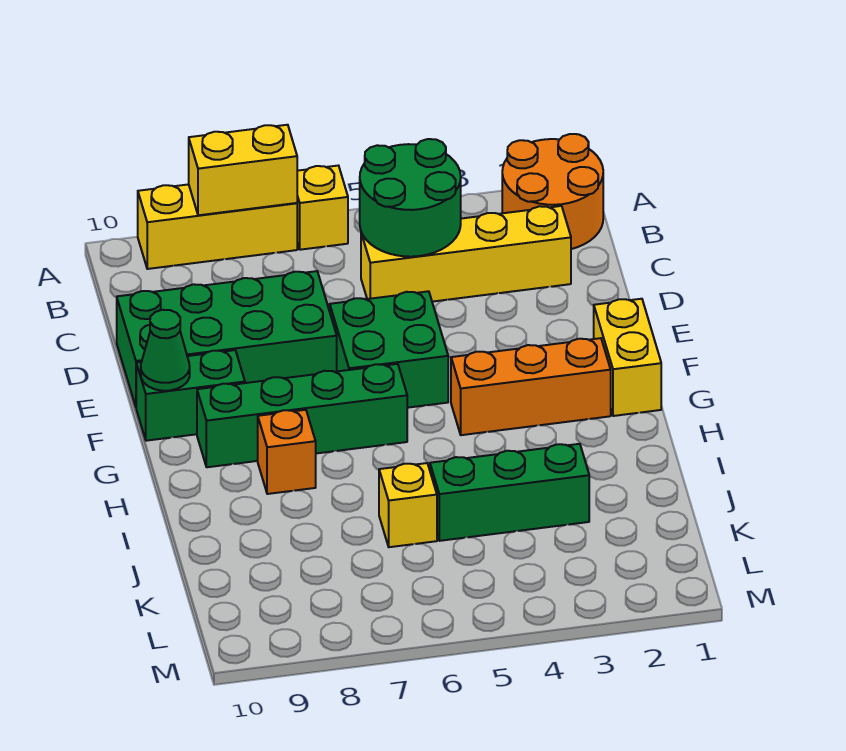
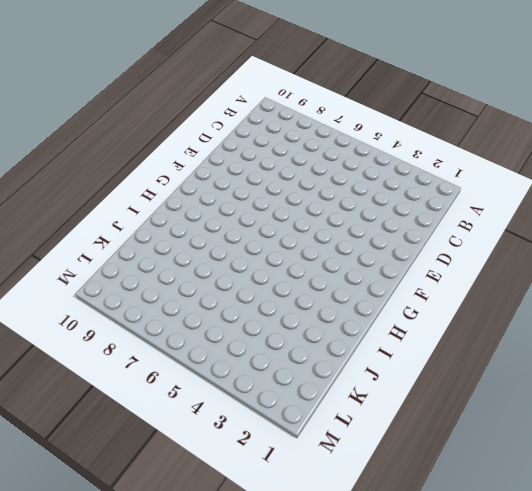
none -> orange 2x2 round brick [502,134,603,249]
none -> yellow 1x1 brick [297,166,348,250]
none -> yellow 1x3 brick [138,184,297,269]

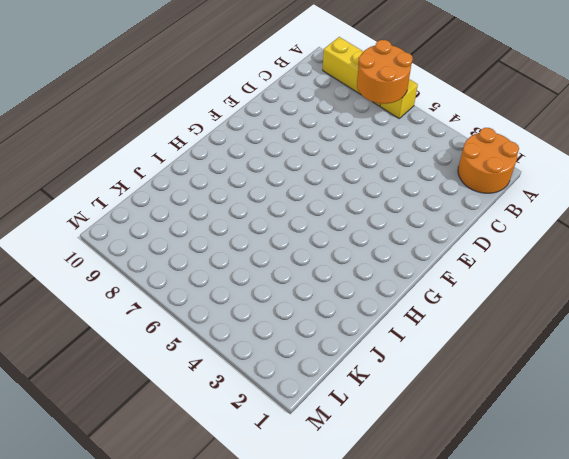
orange 2x2 round brick [357,40,413,104] -> yellow 1x2 brick [189,125,297,215]
none -> yellow 1x4 brick [361,206,571,302]
none -> green 2x4 brick [117,271,337,407]
none -> green 2x2 brick [330,291,448,408]

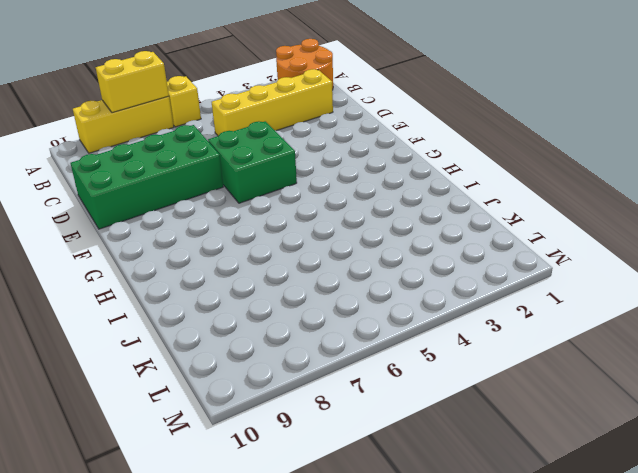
none -> yellow 1x2 brick [594,299,661,416]
none -> green 1x2 brick [136,350,245,441]
none -> orange 1x3 brick [451,338,611,435]

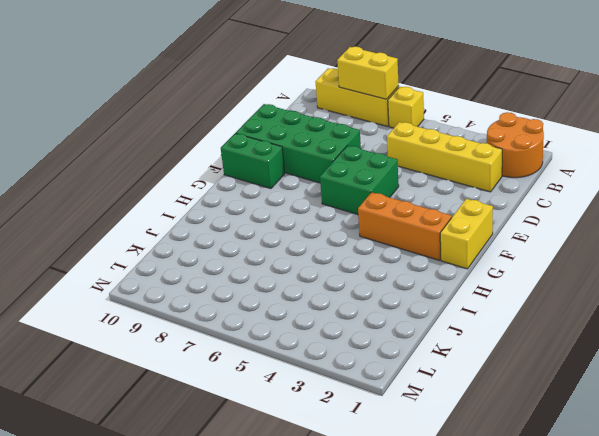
none -> green 1x4 brick [197,364,407,467]
none -> orange 1x1 brick [258,410,316,494]
none -> green 1x3 brick [430,444,589,541]

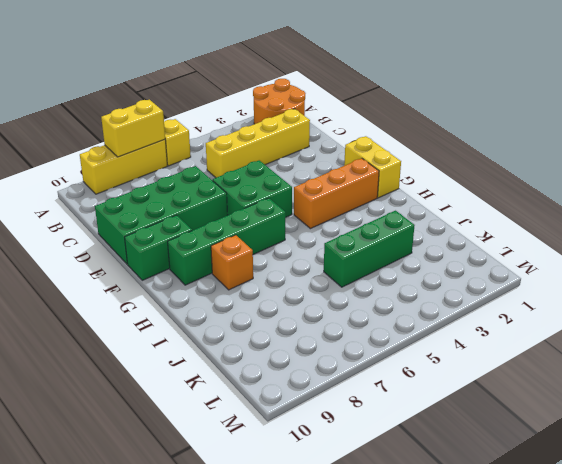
none -> yellow 1x1 brick [379,463,437,547]
none -> green 2x2 round brick [360,139,461,257]
none -> green 1x1 cone [141,310,190,391]

